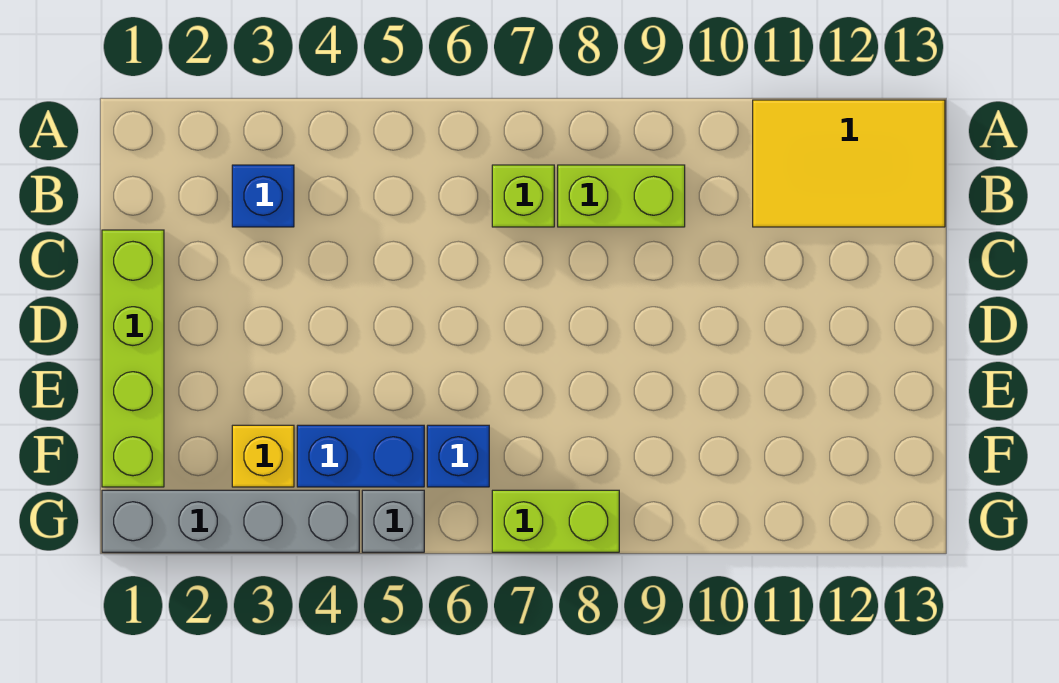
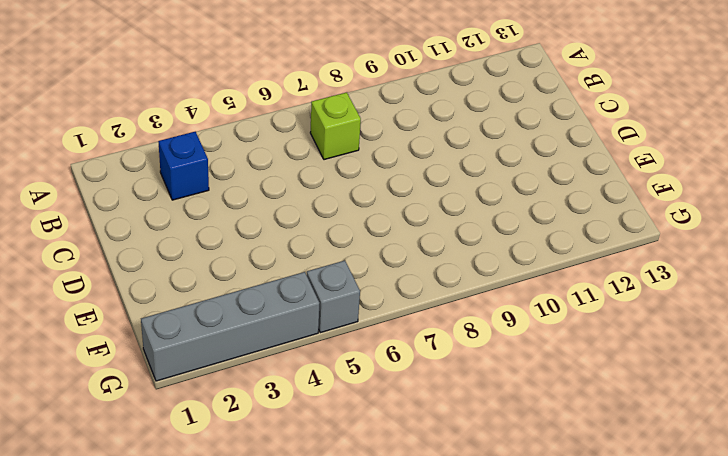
none -> yellow 2x3 tile [753,100,945,227]
none -> lime 1x2 brick [558,165,685,227]

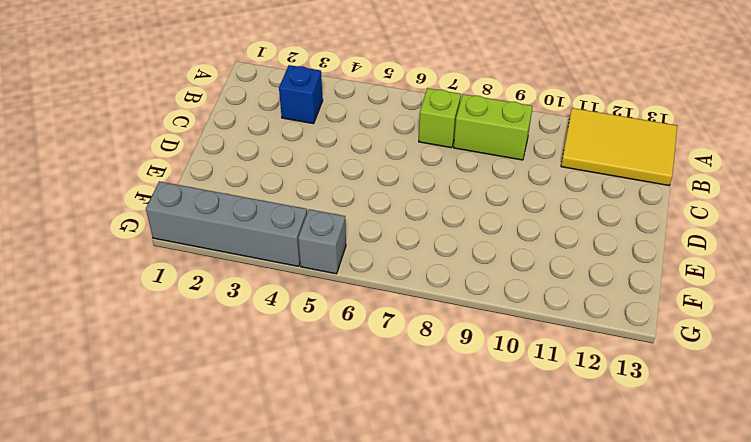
none -> lime 1x4 brick [102,230,164,487]
none -> yellow 1x1 brick [232,425,294,487]

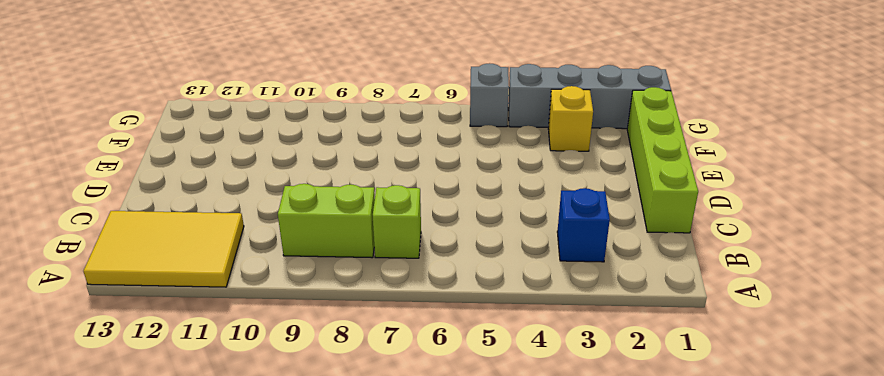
none -> blue 1x2 brick [297,425,424,487]
none -> blue 1x1 brick [427,425,489,487]

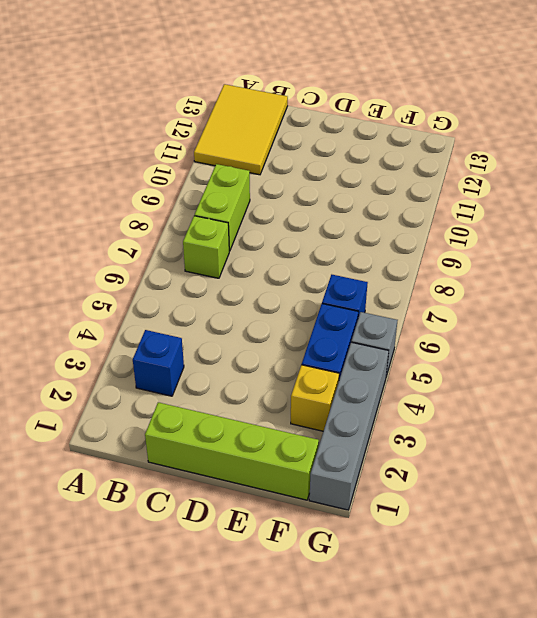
none -> lime 1x2 brick [492,490,619,552]

